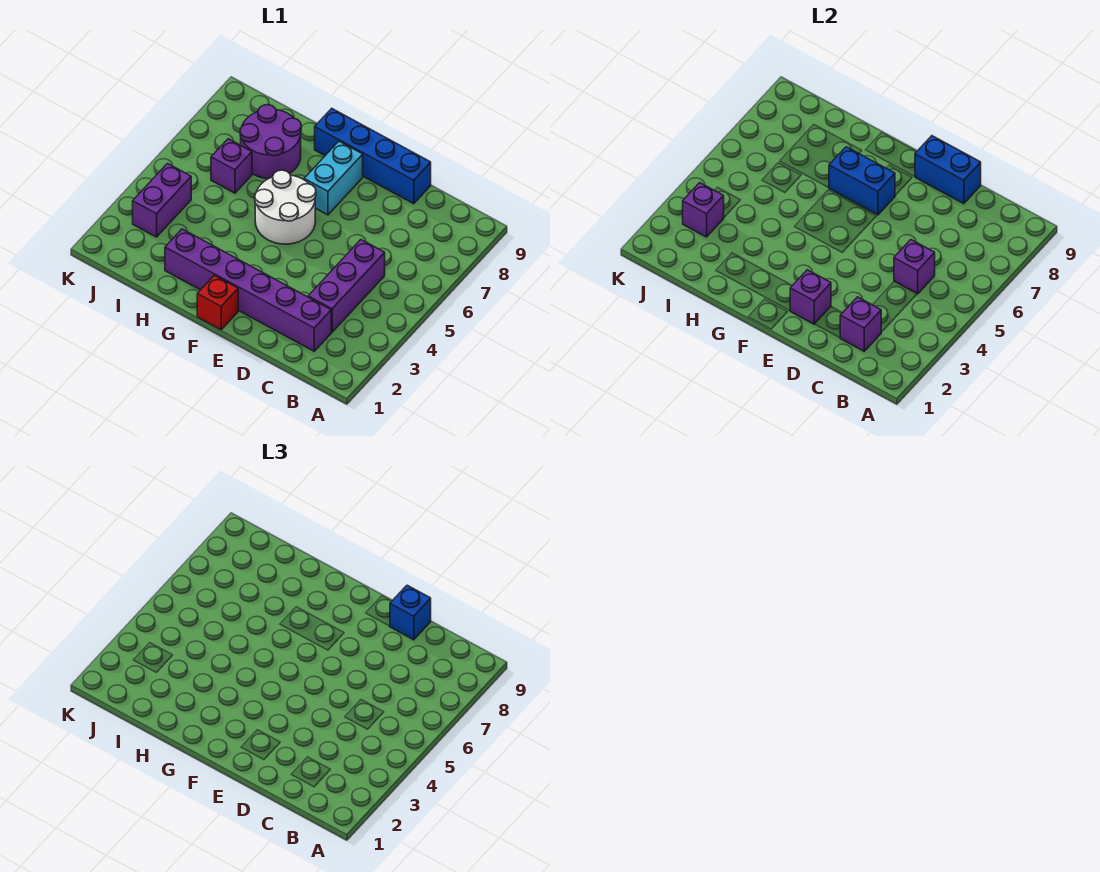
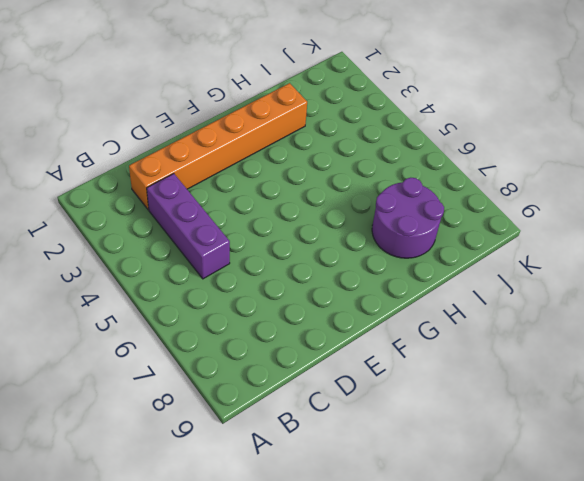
orange 1x6 brick [129,83,307,210] -> purple 1x6 brick [165,229,331,351]
none -> blue 1x4 brick [315,108,431,204]
none -> red 1x1 brick [197,275,238,330]
none -> white 2x2 round brick [255,170,316,244]

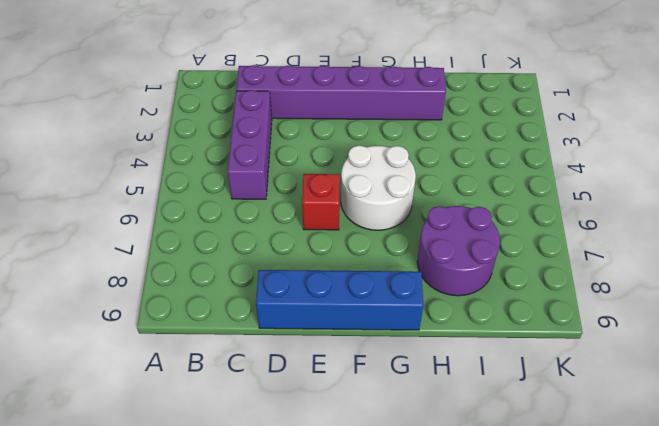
red 1x1 brick [302,174,340,230] -> red 1x1 brick moved to [197,275,238,330]
none -> cyan 1x2 brick [304,141,363,215]
none -> purple 1x1 brick [211,139,252,193]
none -> purple 1x2 brick [133,164,191,237]

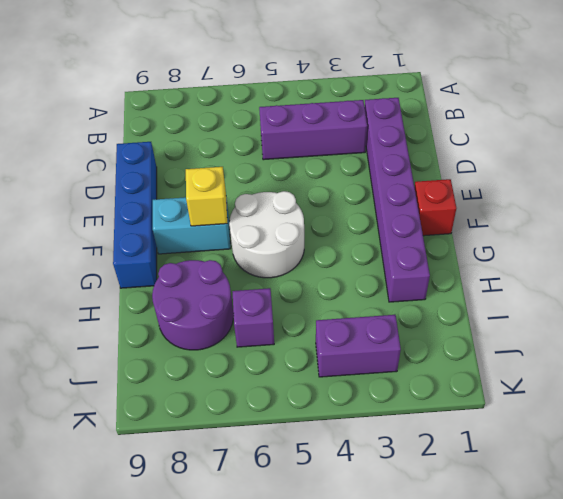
yellow 1x1 brick [186,167,227,226] -> blue 1x2 brick [829,147,895,215]
none -> purple 1x1 brick [840,297,881,351]
none -> purple 1x1 brick [894,240,935,294]
none -> blue 1x2 brick [915,136,981,204]

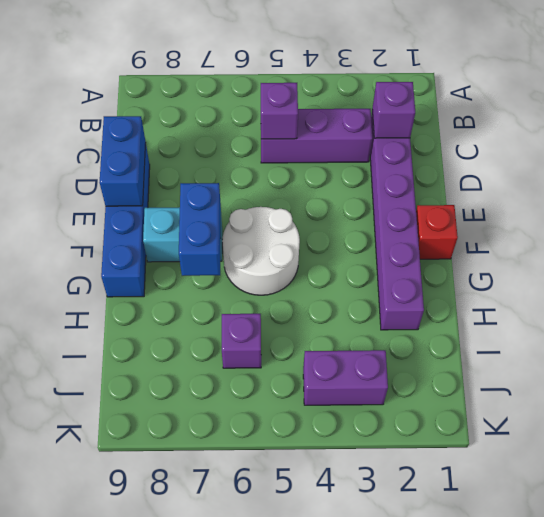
none -> purple 2x2 round brick [240,105,301,179]
none -> purple 1x1 brick [790,270,831,324]
none -> purple 1x1 brick [683,183,724,237]

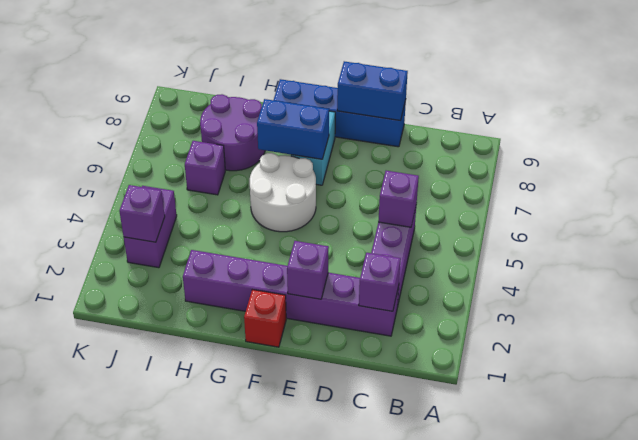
none -> blue 1x1 brick [390,585,431,640]

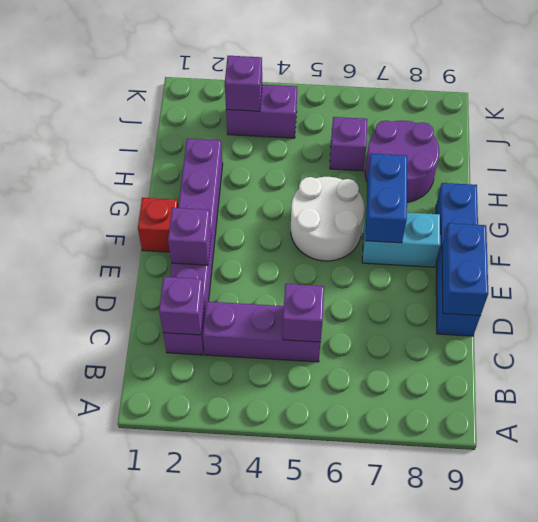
none -> blue 1x1 brick [390,585,431,640]

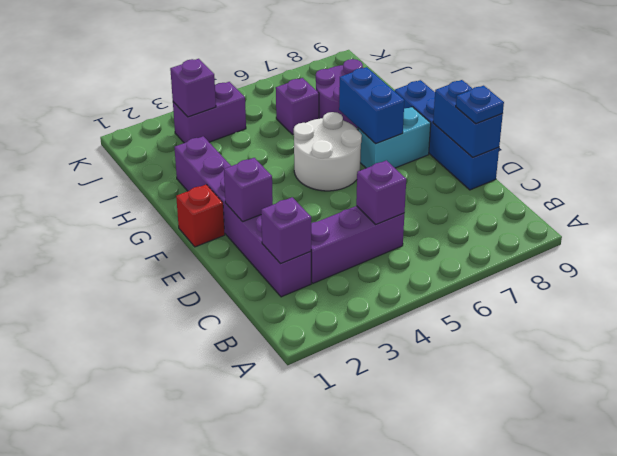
blue 1x1 plate [456,86,504,124] -> blue 1x1 brick [390,585,431,640]

